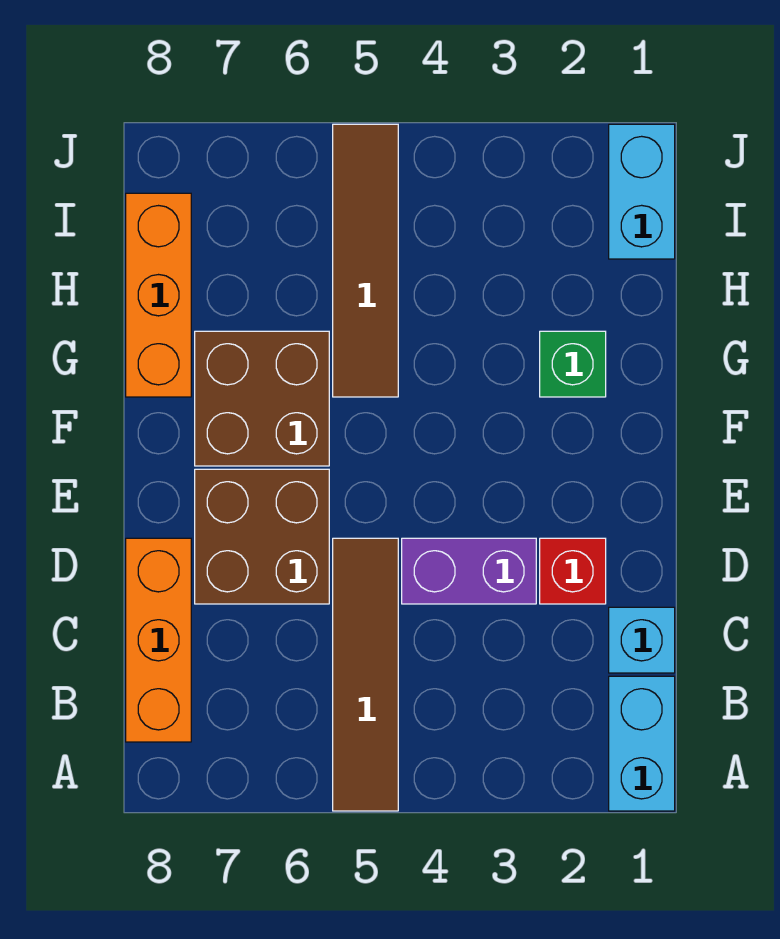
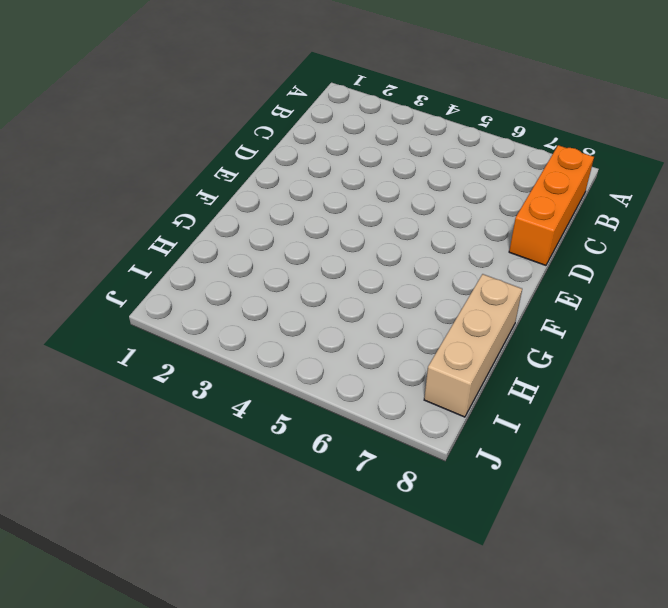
tan 1x3 brick [424,274,522,417] -> orange 1x3 brick [126,193,191,397]
none -> cyan 1x2 brick [609,676,675,811]
none -> brown 1x4 tile [333,538,398,811]
none -> cyan 1x1 brick [609,607,675,673]

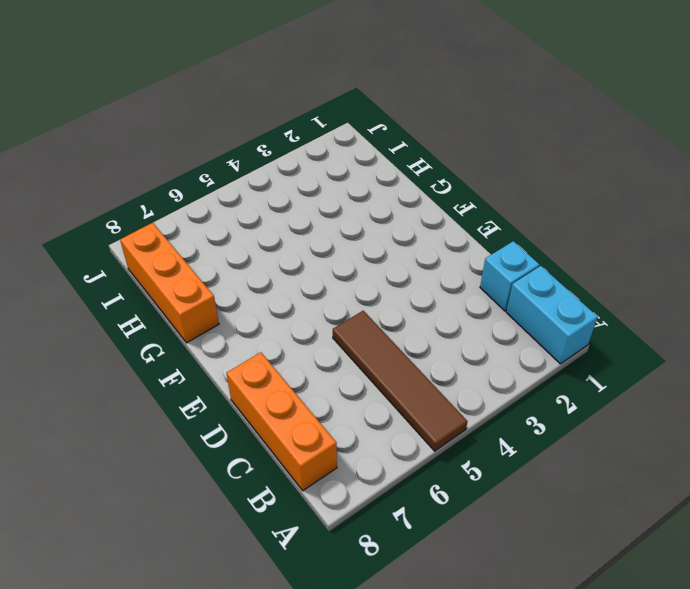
none -> red 1x1 brick [540,538,606,604]
none -> purple 1x2 brick [402,538,536,604]
none -> brown 2x2 brick [195,469,329,604]

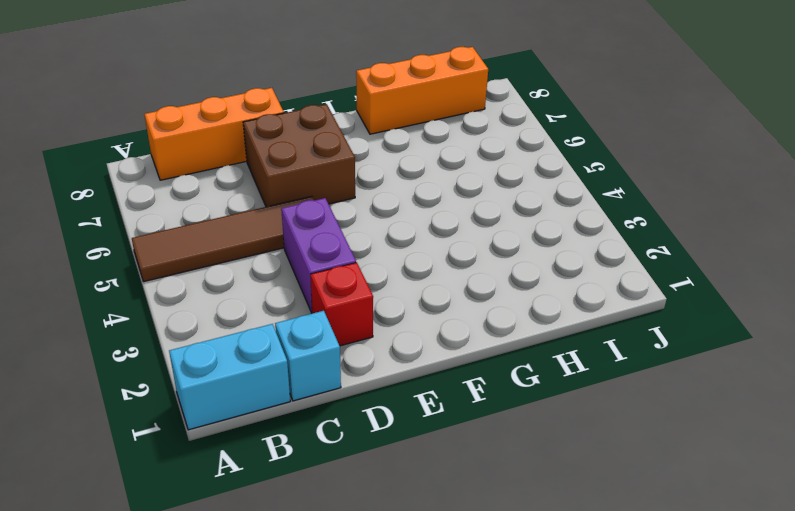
none -> brown 2x2 brick [195,331,329,466]
none -> green 1x1 brick [540,331,606,397]
none -> brown 1x4 tile [333,124,398,397]

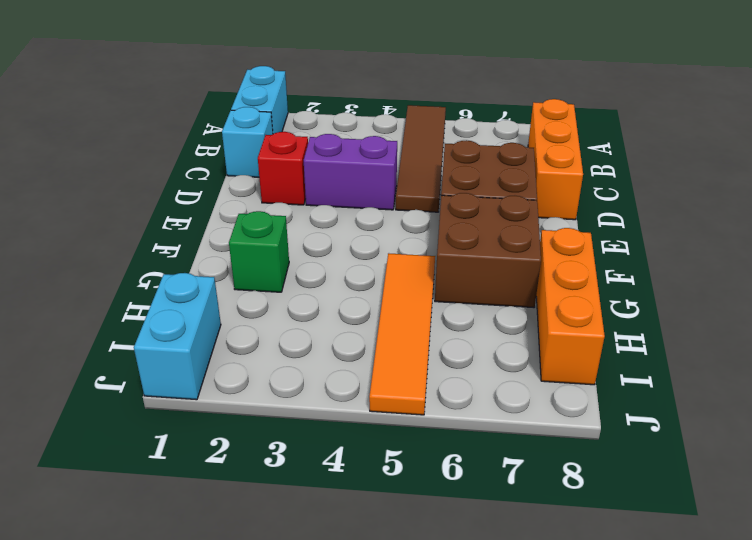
orange 1x4 tile [369,253,435,415] -> brown 1x4 tile [333,124,398,397]

